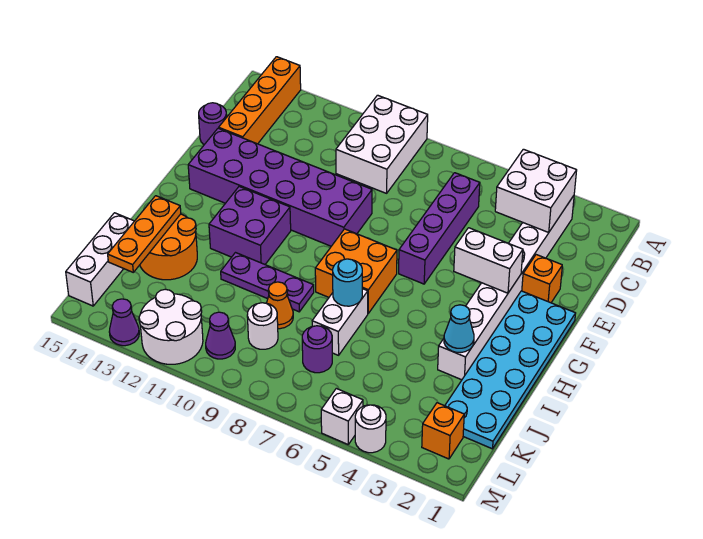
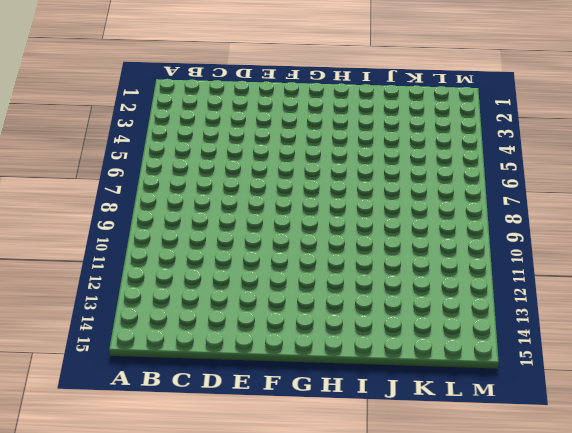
none -> white 2x3 brick [336,95,428,193]
none -> orange 1x4 brick [219,57,301,144]
none -> white 1x8 brick [438,196,574,380]

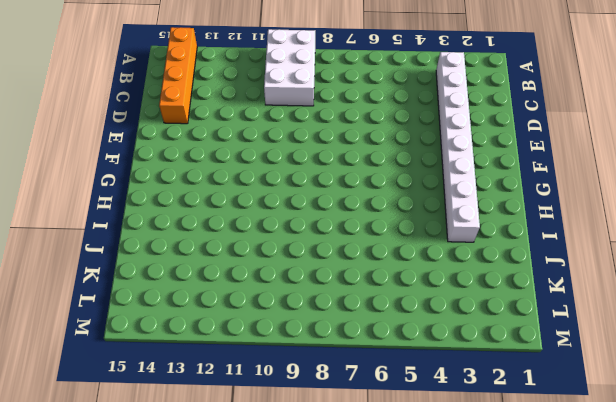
none -> purple 1x4 brick [399,173,480,284]
none -> purple 1x1 round brick [199,103,227,145]
none -> orange 1x1 brick [522,255,562,303]

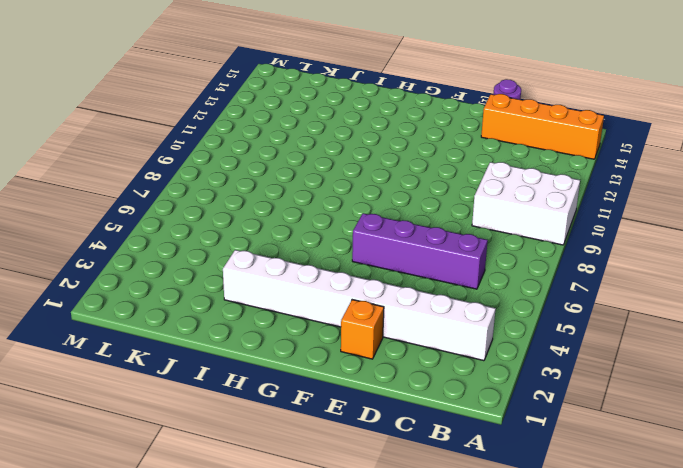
none -> purple 2x6 brick [188,128,372,246]
none -> cyan 2x6 plate [445,291,576,449]
none -> orange 2x2 brick [315,229,397,313]

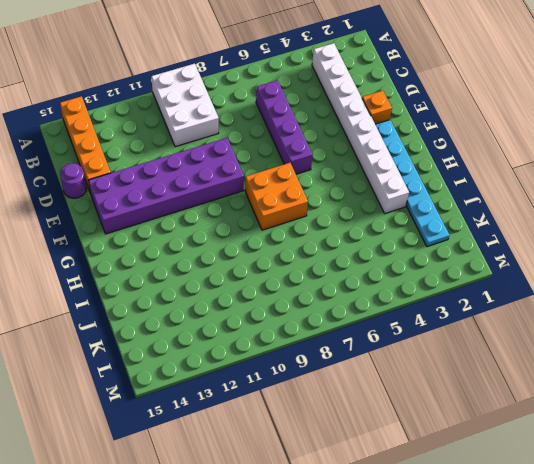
cyan 1x6 plate [375,120,449,247] -> cyan 2x6 plate [445,291,576,449]
none -> purple 2x2 brick [209,187,291,264]
none -> white 1x2 brick [312,289,368,355]
none -> purple 1x3 plate [221,253,314,312]

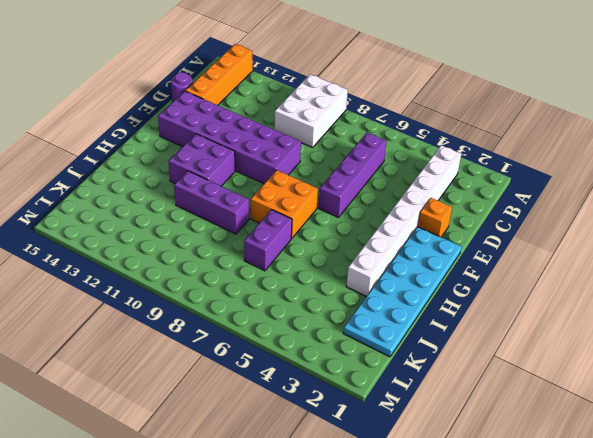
purple 1x2 brick [244,210,292,271] -> white 1x2 brick [312,289,368,355]
purple 1x3 brick [174,171,249,234] -> purple 1x3 plate [221,253,314,312]
none -> orange 2x2 round brick [140,214,197,280]
none -> orange 1x1 cone [267,282,293,329]
none -> white 1x3 brick [66,213,134,306]

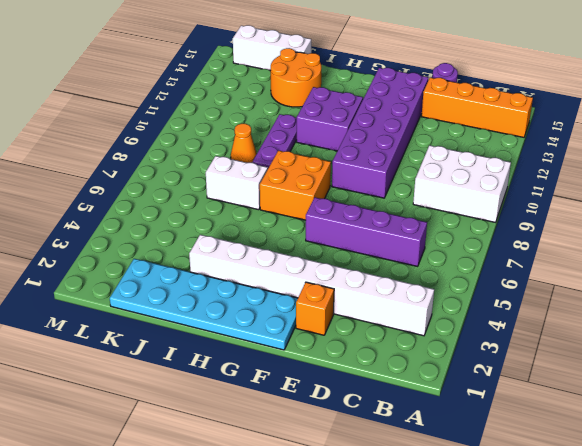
none -> purple 1x1 round brick [302,326,332,373]
none -> white 1x1 round brick [247,303,278,349]
none -> orange 1x1 brick [422,403,464,459]

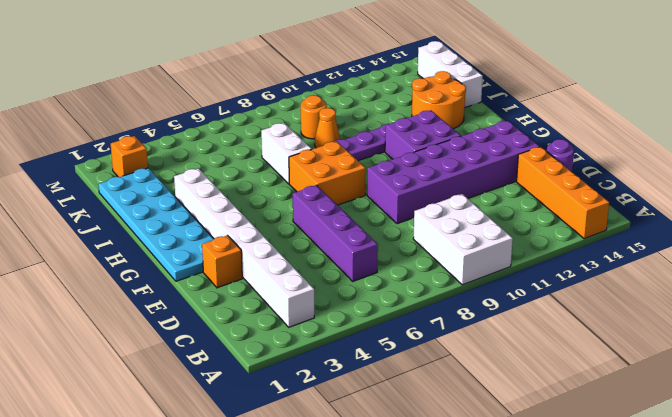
orange 1x1 round brick [301,95,327,139] -> white 1x1 round brick [247,303,278,349]
none -> purple 1x1 round brick [302,326,332,373]
none -> purple 1x1 cone [206,312,235,359]
none -> white 2x2 round brick [139,289,203,364]

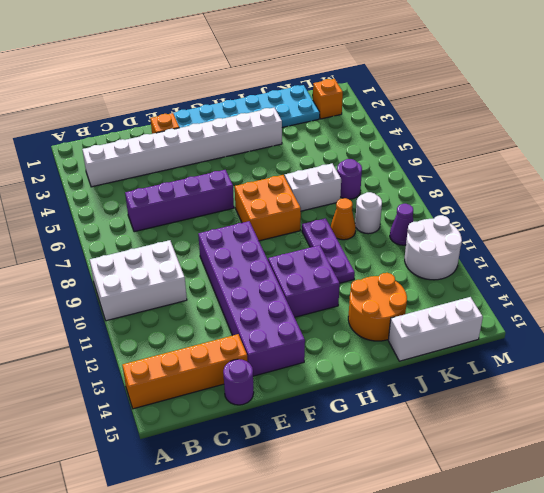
none -> white 1x1 round brick [355,405,386,453]
none -> white 1x1 brick [321,388,363,444]
none -> purple 1x1 cone [109,299,139,346]

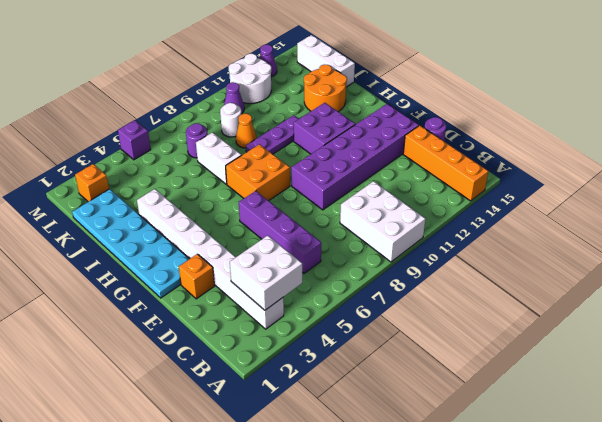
purple 1x1 brick [118,120,151,160] -> white 1x1 brick [321,388,363,444]
none -> white 1x1 round brick [355,405,386,453]
none -> white 1x2 brick [454,228,523,293]
none -> cyan 1x1 cone [444,305,474,353]

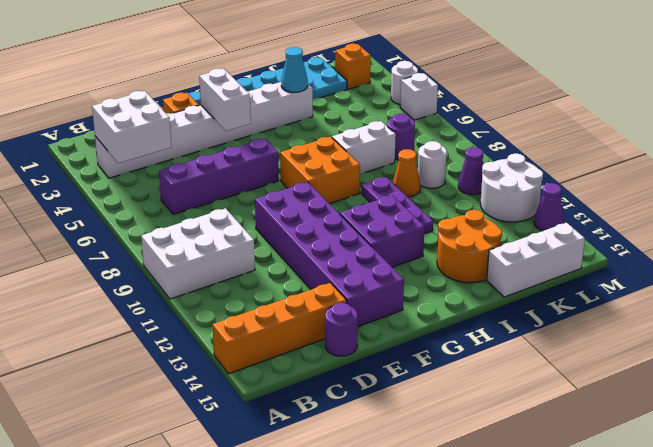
none -> cyan 1x1 round brick [333,259,362,306]
none -> orange 1x3 plate [108,196,181,272]

